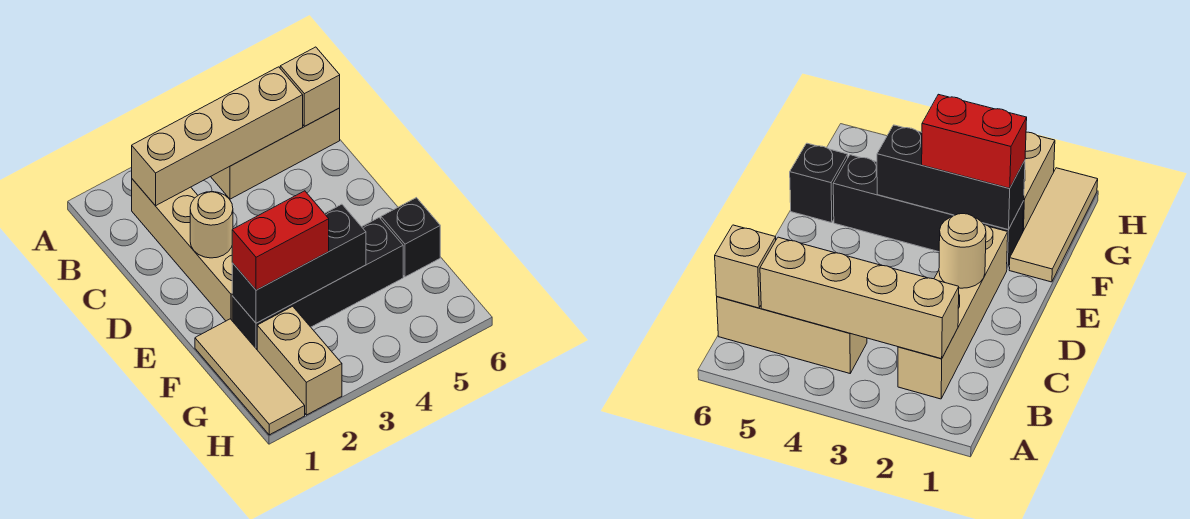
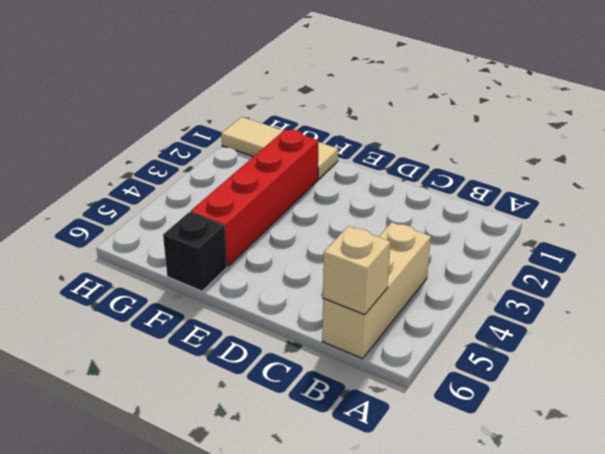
red 1x4 brick [191,129,318,266] -> black 1x4 brick [232,218,403,349]
none -> tan 1x4 brick [132,179,232,321]
none -> tan 1x2 brick [257,306,342,415]

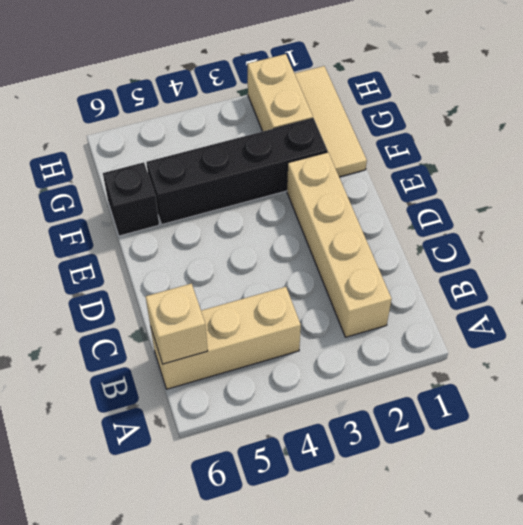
none -> tan 1x4 brick [132,67,303,206]
none -> tan 1x1 round brick [190,192,233,258]

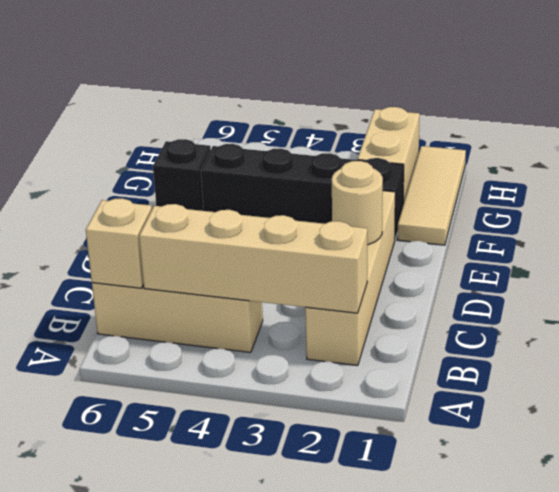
none -> black 1x3 brick [232,204,366,323]
none -> red 1x2 brick [232,191,329,290]

